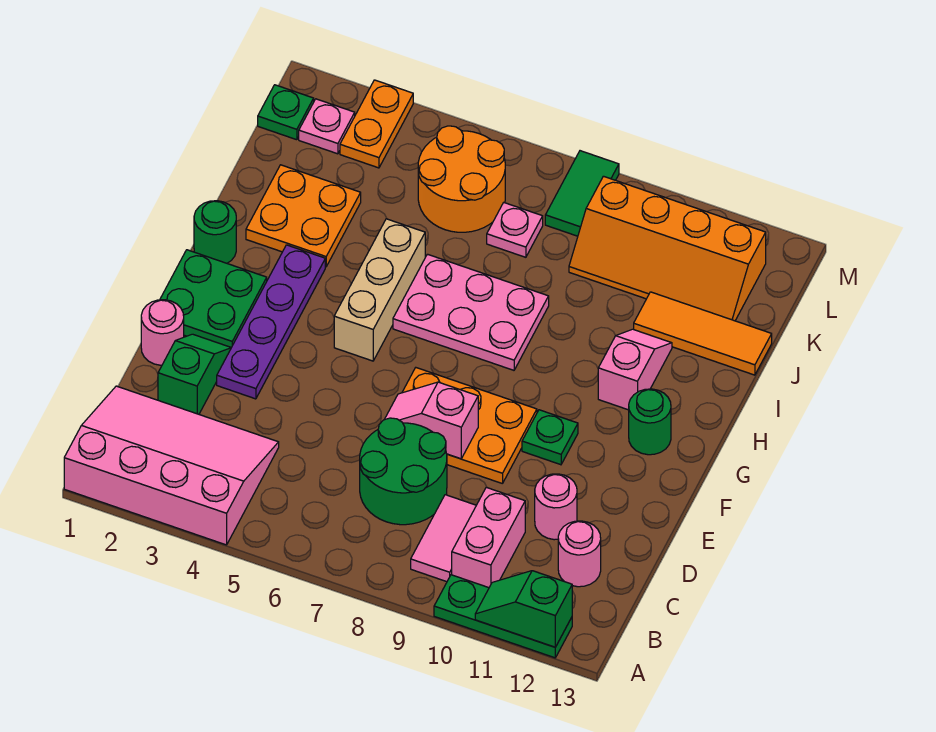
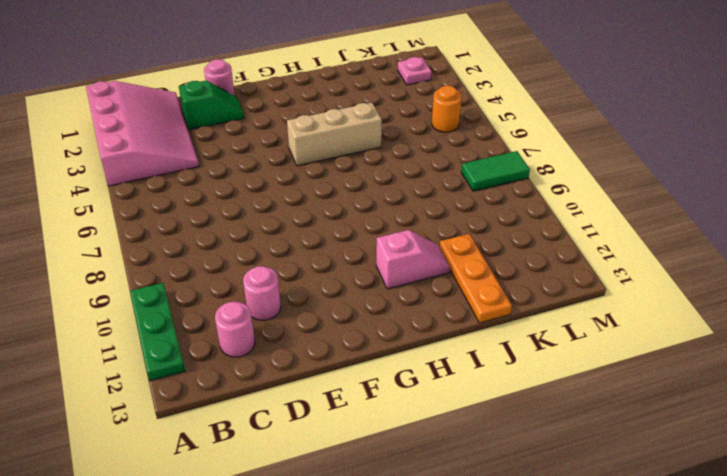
orange 1x3 plate [439,234,512,323] -> orange 1x3 tile [634,292,772,375]
orange 1x1 round brick [432,86,462,132] -> orange 2x2 round brick [418,126,505,232]
none -> pink 1x2 tile [411,495,476,582]
none -> pink 1x2 brick [452,487,525,588]
none -> green 2x2 round brick [360,418,447,525]

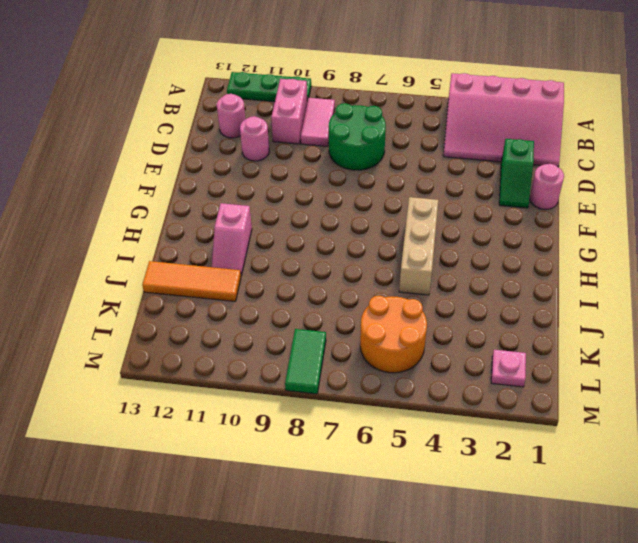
none -> purple 1x4 plate [217,245,325,399]
none -> orange 2x3 plate [402,368,537,484]
none -> green 2x2 plate [160,250,267,347]

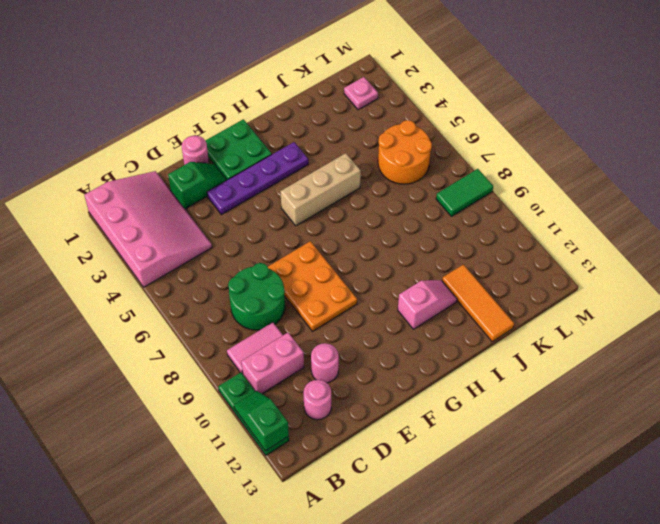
none -> green 1x1 plate [522,410,578,465]
none -> green 1x1 round brick [629,389,671,455]
none -> green 1x1 round brick [194,201,236,263]

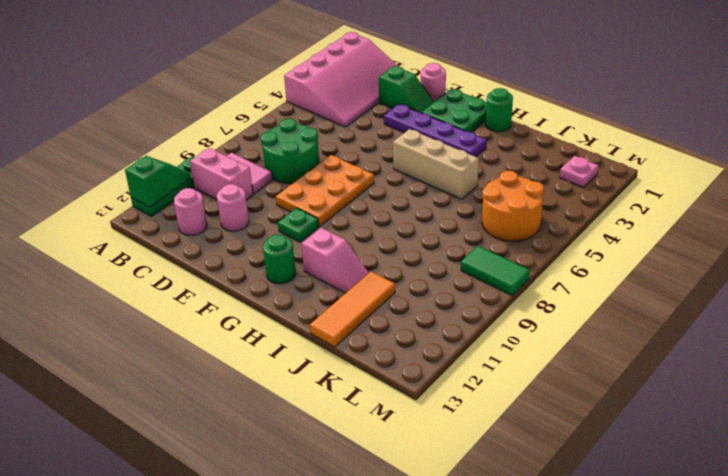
none -> pink 2x3 plate [393,254,549,370]
none -> orange 2x2 plate [246,165,361,267]
none -> pink 1x1 plate [487,203,543,257]

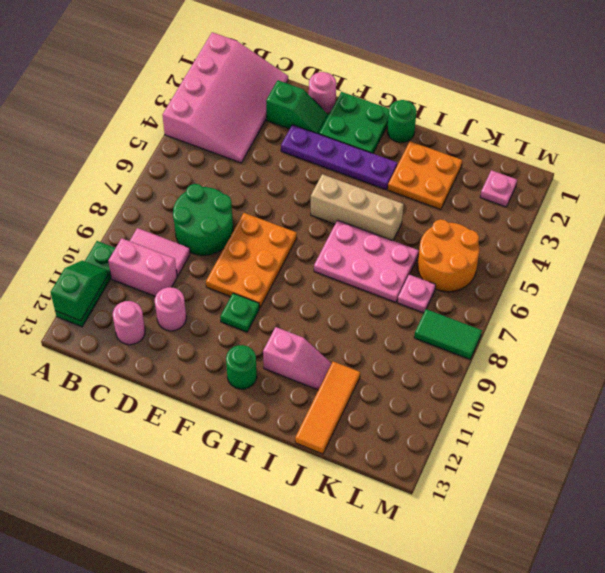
pink 2x3 plate [314,220,419,302] -> pink 2x3 plate turned to [393,254,549,370]
none -> orange 2x4 slope [569,176,766,321]
none -> green 1x1 plate [258,85,314,140]
none -> orange 1x2 plate [340,80,413,168]

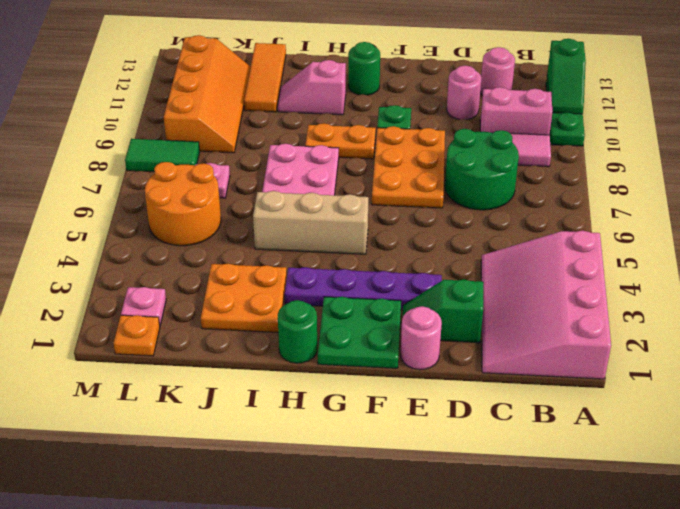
orange 1x2 plate [305,123,376,159] -> orange 1x2 plate moved to [340,80,413,168]
orange 1x1 plate [113,315,160,356] -> green 1x1 plate [258,85,314,140]
none -> pink 1x2 slope [385,382,478,459]

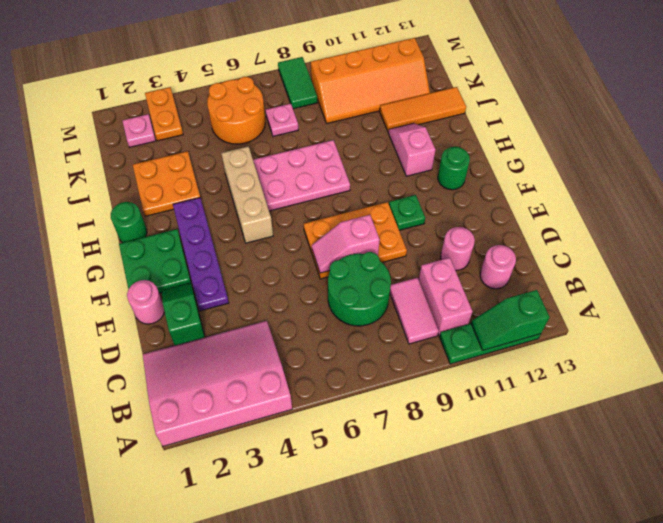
none -> green 1x1 plate [258,85,314,140]

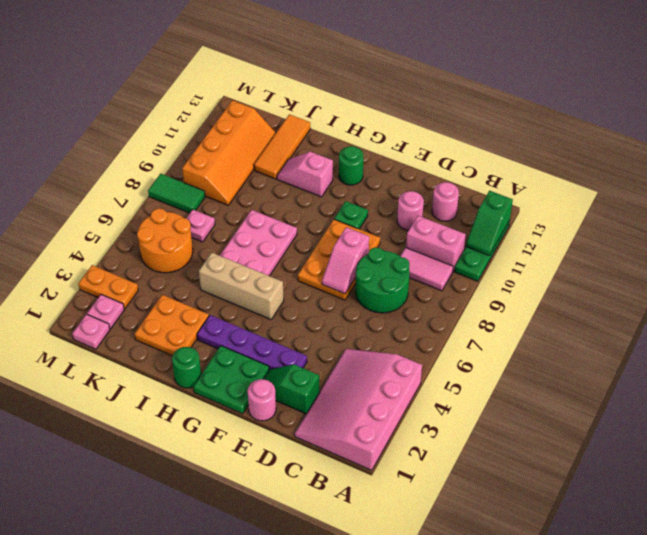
pink 1x1 plate [72,314,110,349] -> green 1x1 plate [258,85,314,140]

